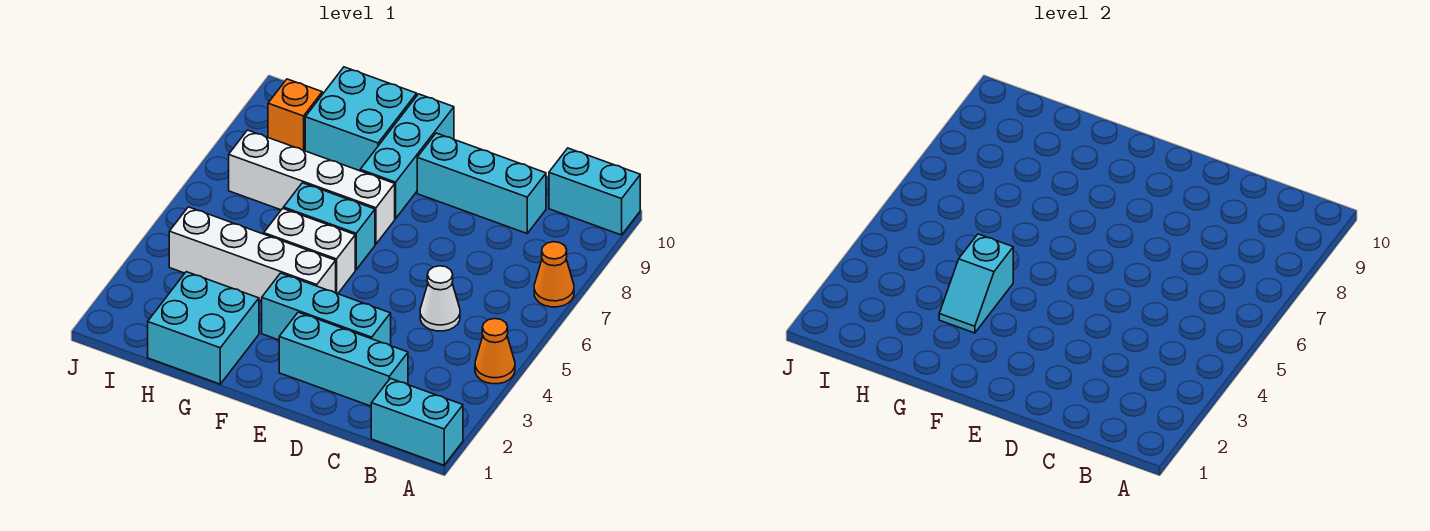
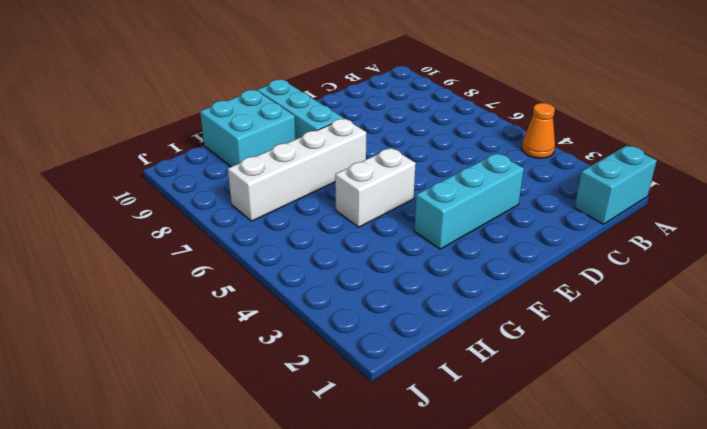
none -> orange 1x1 cone [534,242,574,307]
none -> cyan 1x2 brick [549,148,640,235]
none -> cyan 1x3 brick [279,312,408,406]

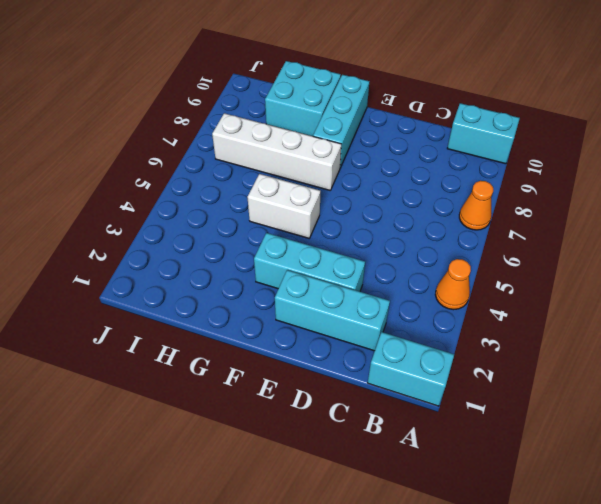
none -> white 1x1 cone [420,266,460,331]
none -> cyan 1x3 brick [417,133,546,233]
none -> white 1x4 brick [169,207,336,301]

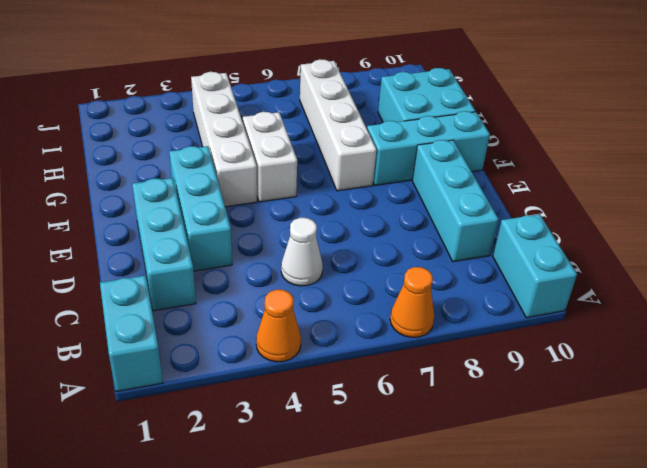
none -> cyan 1x2 brick [283,183,375,270]
none -> cyan 2x2 brick [148,272,259,384]
none -> orange 1x1 brick [268,79,322,151]

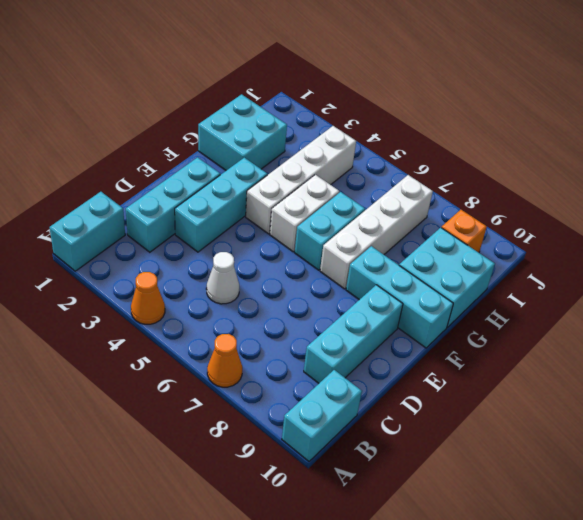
none -> cyan 1x2 slope [939,234,1013,333]

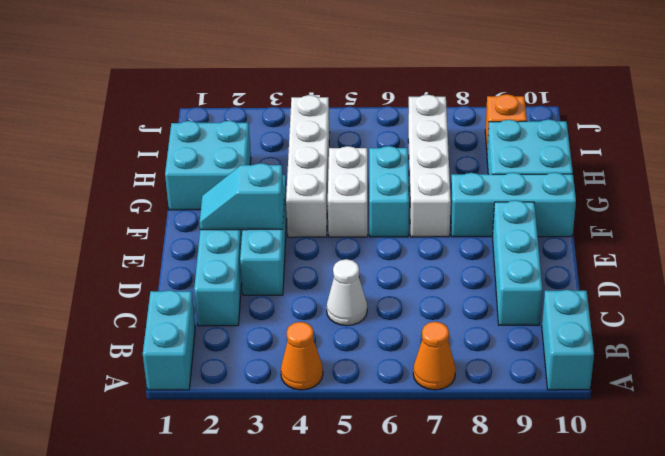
cyan 1x2 slope [200,163,284,230] -> cyan 1x2 slope moved to [939,234,1013,333]

